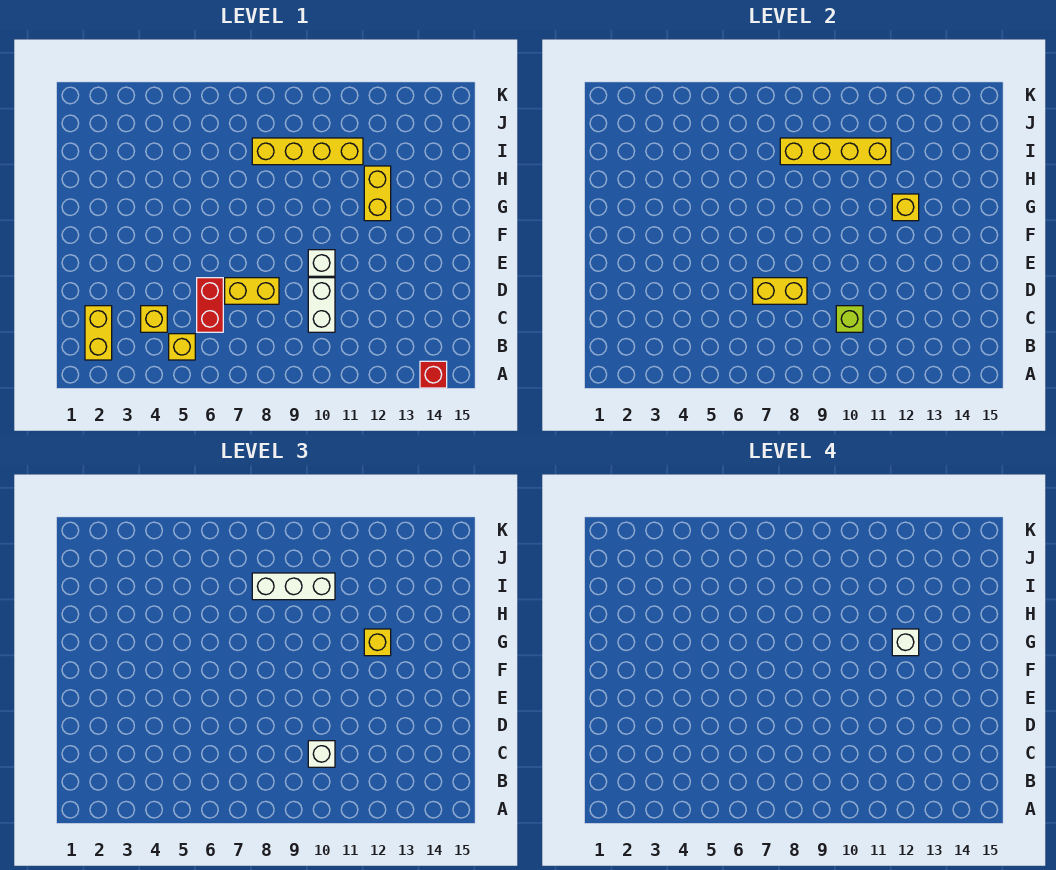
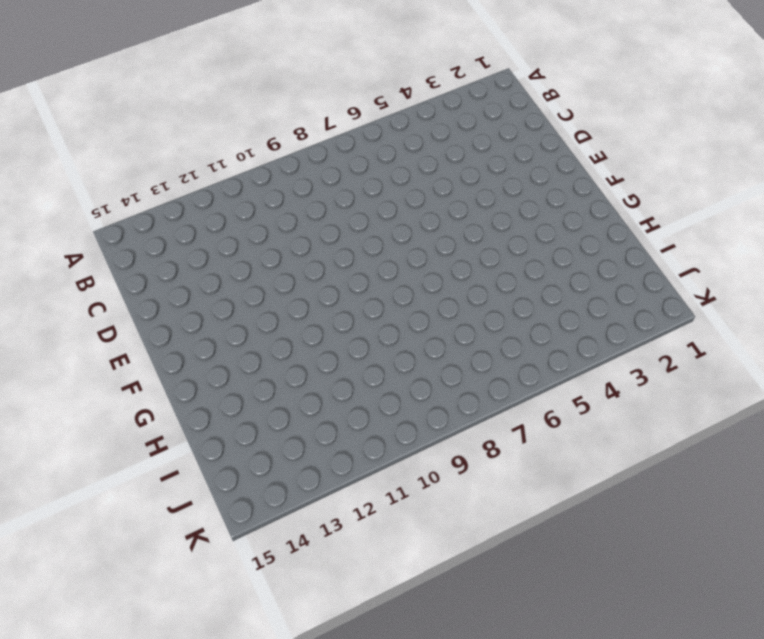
none -> red 1x1 brick [420,361,447,388]
none -> yellow 1x2 brick [85,306,112,360]
none -> yellow 1x1 brick [169,334,195,360]

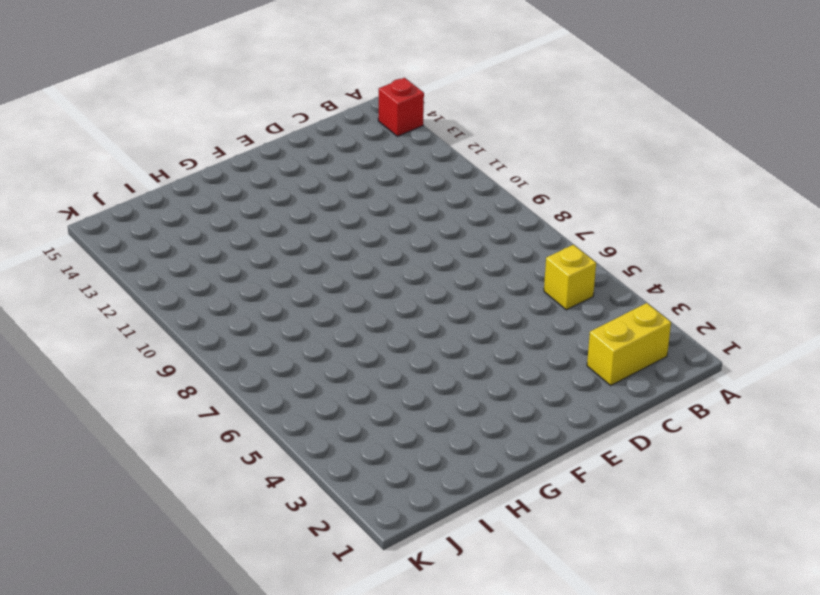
none -> yellow 1x1 brick [141,306,167,332]
none -> red 1x2 brick [197,278,223,332]
none -> white 1x2 brick [308,278,335,332]

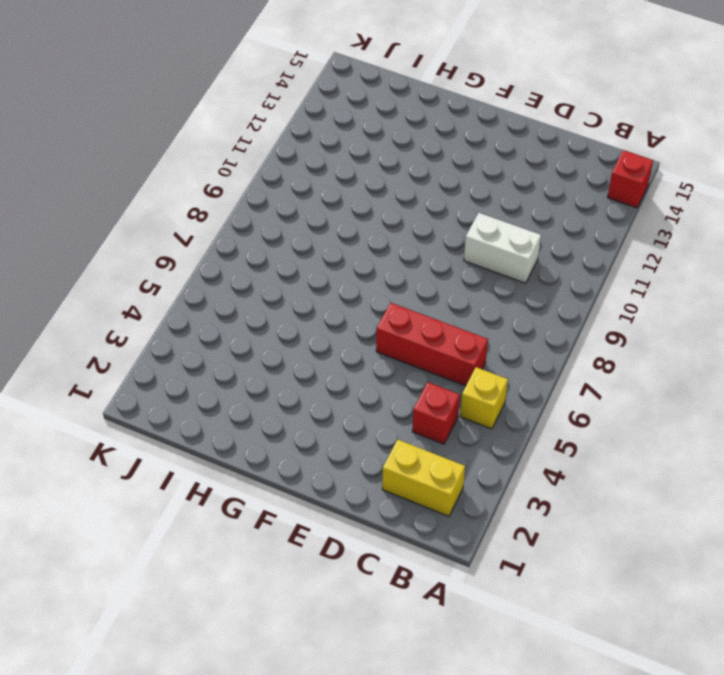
red 1x1 brick [412,382,460,444] -> yellow 1x1 brick [141,306,167,332]
red 1x3 brick [376,303,488,386] -> red 1x2 brick [197,278,223,332]
none -> yellow 1x2 brick [225,278,279,304]
none -> white 1x1 brick [308,250,335,276]
none -> yellow 1x2 brick [364,166,391,221]

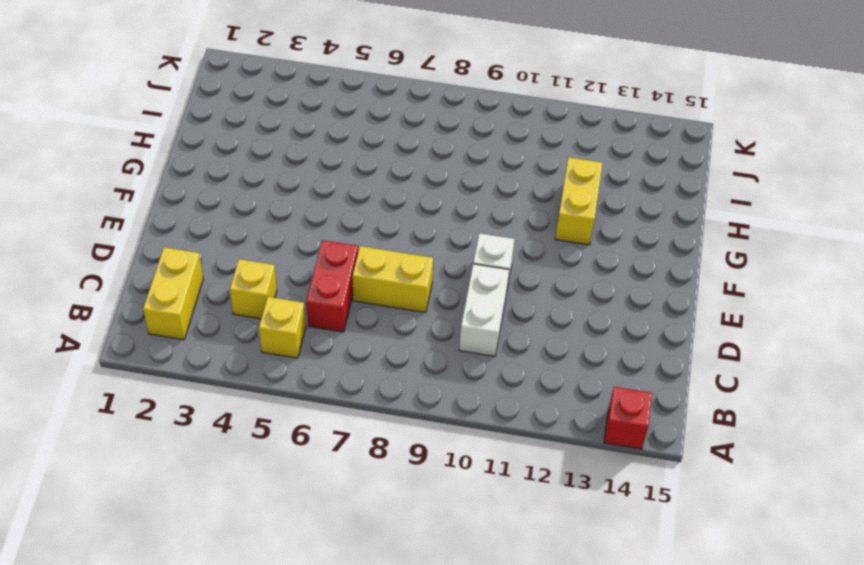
none -> yellow 1x4 brick [252,138,363,165]
none -> lime 1x1 brick [836,306,863,332]
none -> yellow 1x2 brick [753,278,807,304]

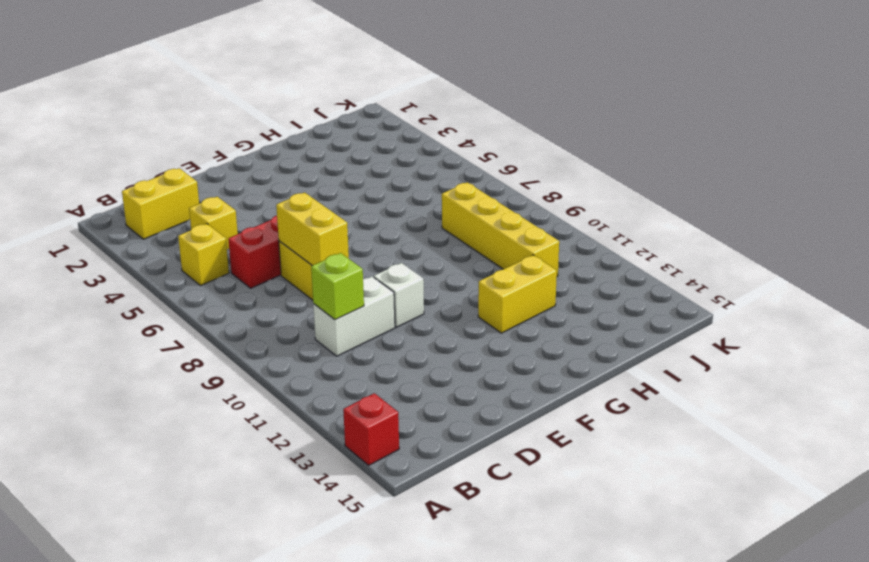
none -> yellow 1x1 brick [892,194,919,221]
none -> yellow 1x4 brick [780,138,891,165]
none -> white 1x1 brick [308,741,335,767]

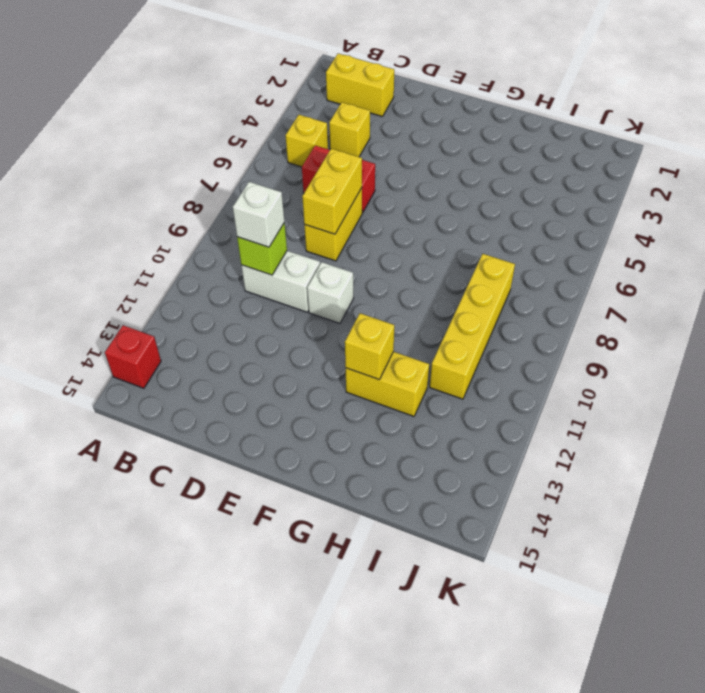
none -> yellow 1x4 brick [780,138,891,165]
none -> yellow 1x1 brick [364,629,391,656]
none -> white 1x3 brick [252,573,335,600]

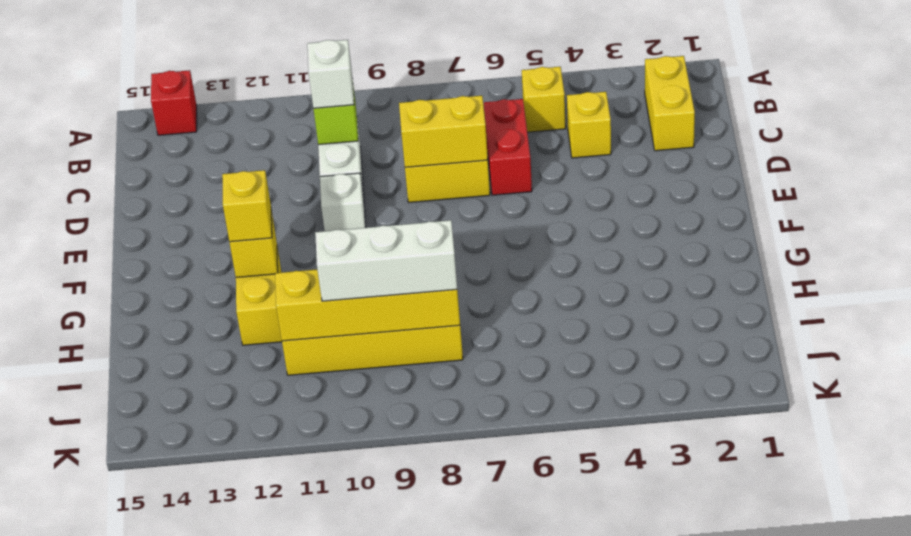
none -> white 1x1 brick [892,629,919,656]

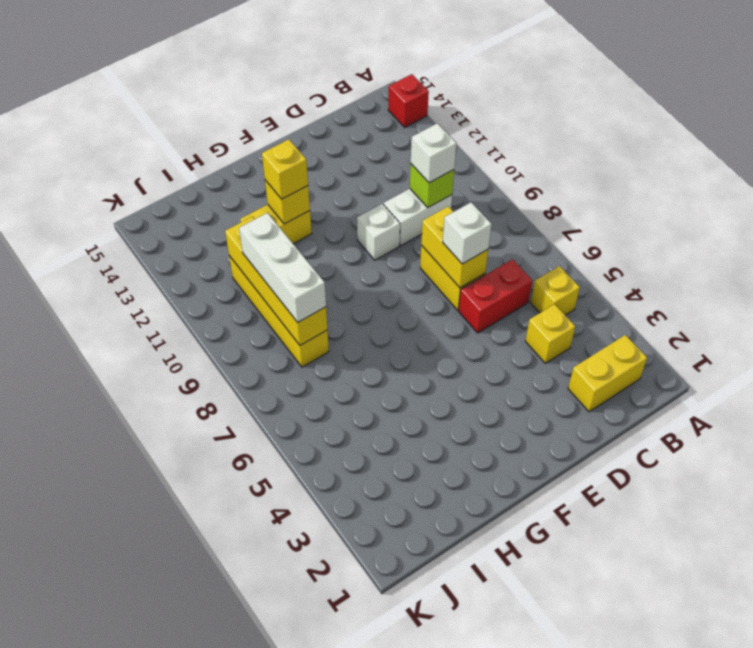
white 1x1 brick [443,203,491,264] -> white 1x1 brick moved to [892,629,919,656]

